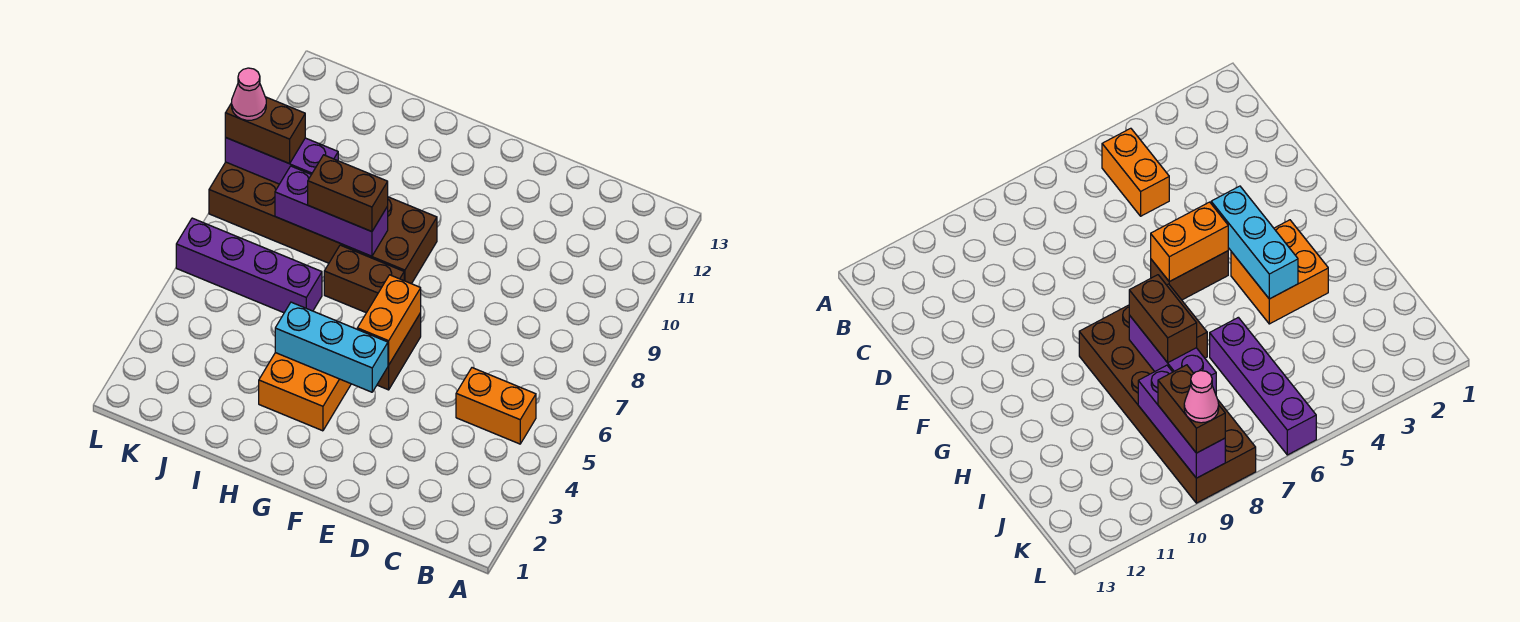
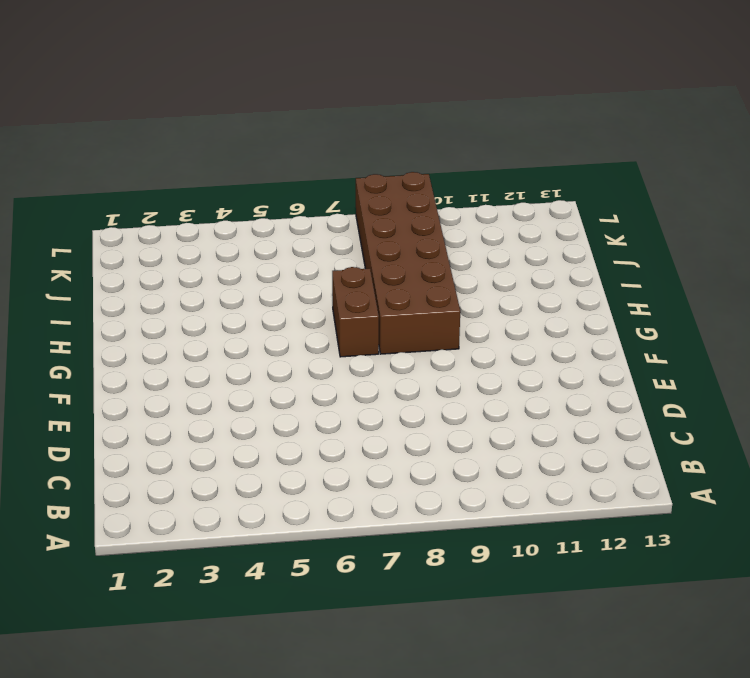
none -> orange 1x2 brick [456,368,536,444]
none -> brown 1x2 brick [377,313,421,390]
none -> orange 2x2 brick [259,353,351,431]

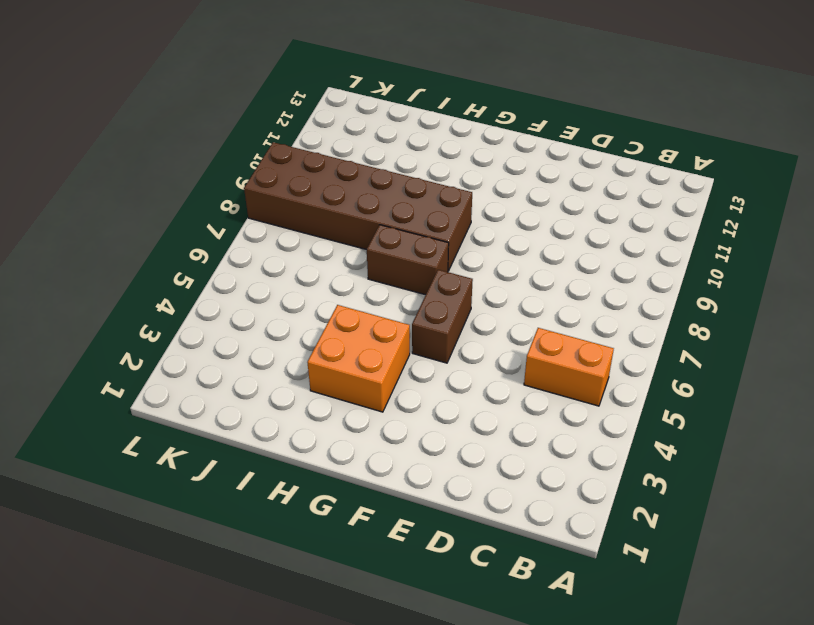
none -> purple 1x4 brick [176,218,322,313]
none -> cyan 1x3 brick [275,302,388,392]
none -> orange 1x2 brick [357,275,421,365]

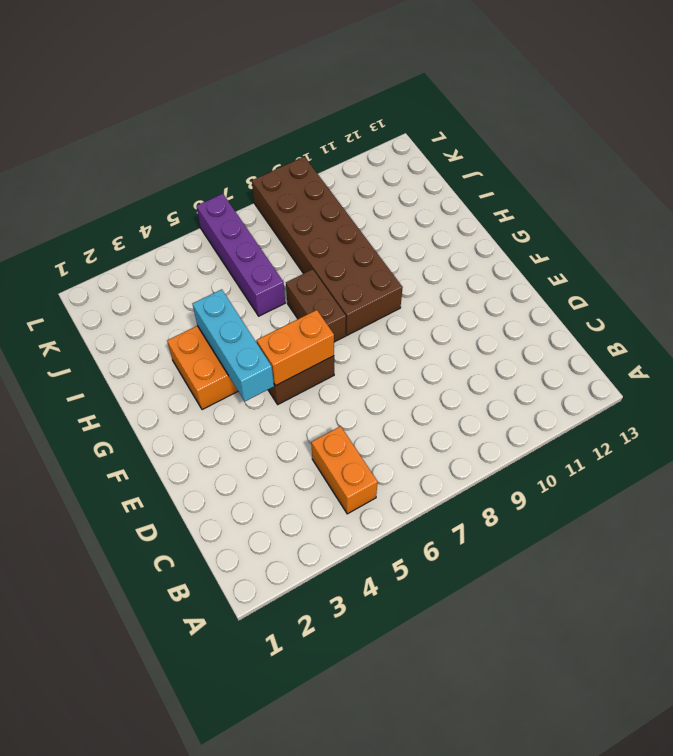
none -> purple 1x3 brick [275,166,388,256]
none -> purple 1x3 brick [225,137,338,184]
none -> brown 1x2 brick [308,155,388,232]

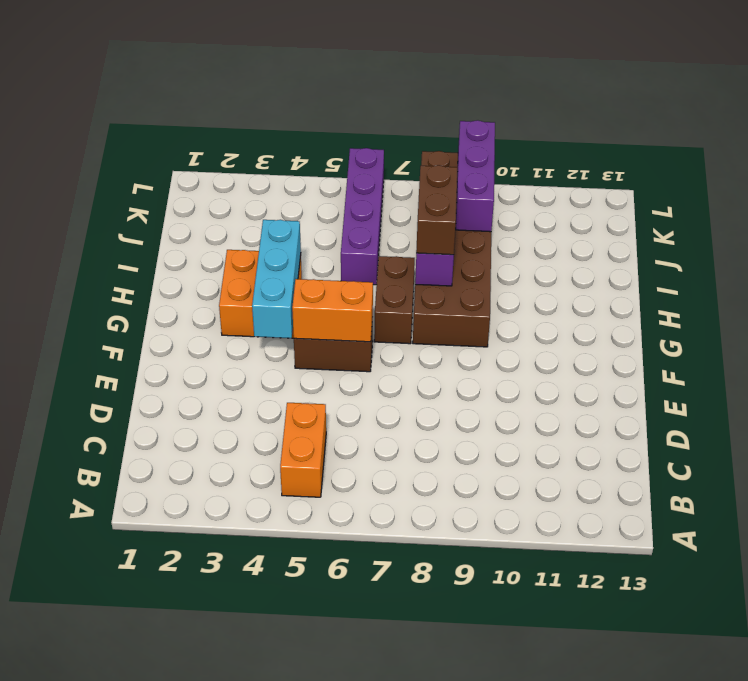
none -> brown 1x2 brick [225,97,305,164]
none -> pink 1x1 cone [232,68,266,120]

